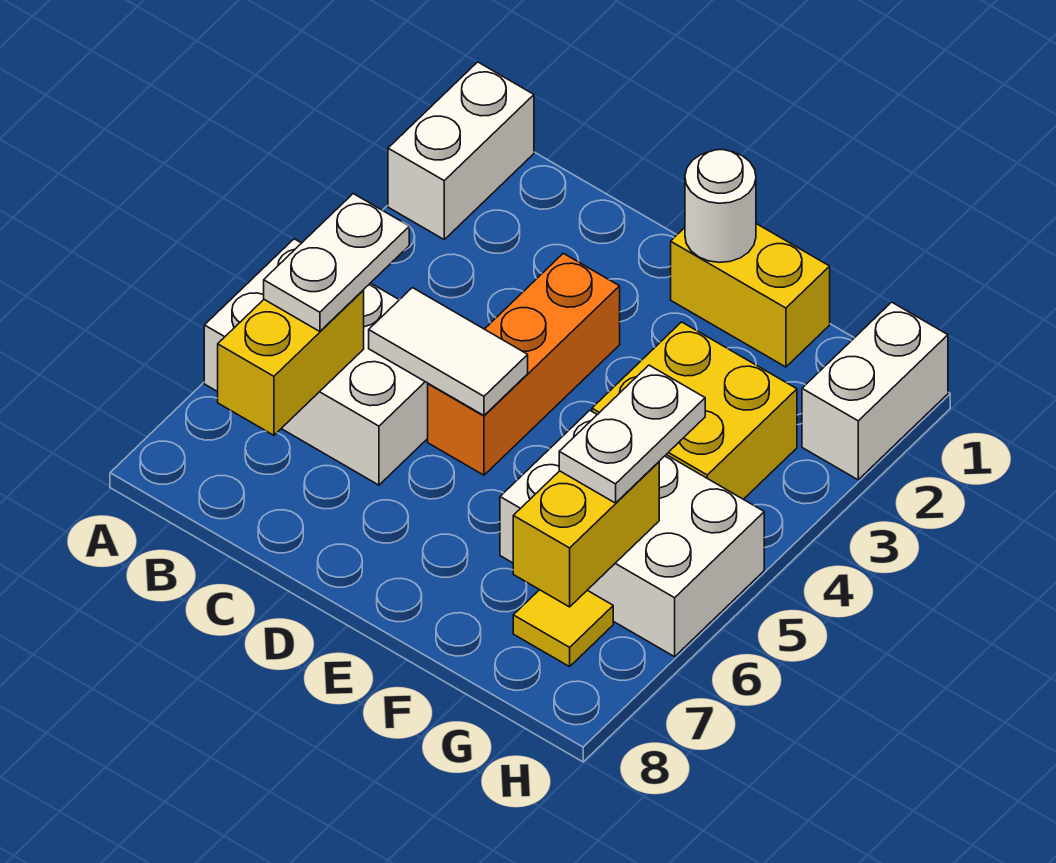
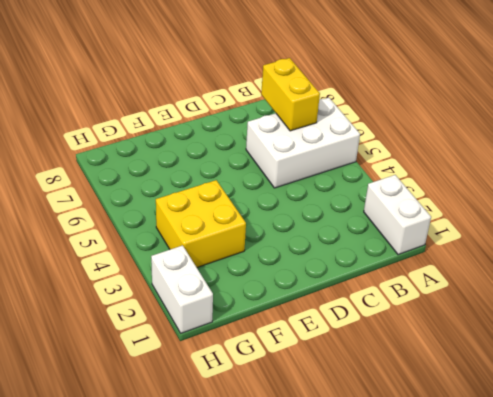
none -> orange 1x3 brick [428,253,620,475]
none -> yellow 1x2 brick [671,224,830,367]
none -> white 2x3 brick [500,410,764,657]

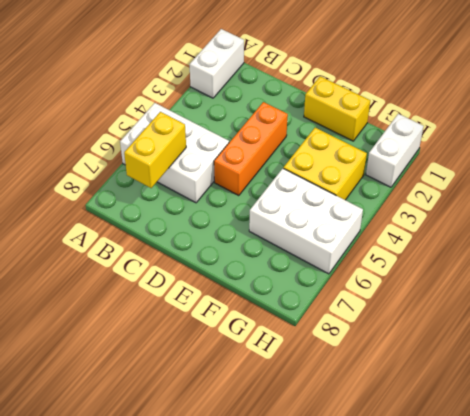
none -> yellow 1x1 tile [513,590,613,667]
none -> white 1x2 tile [369,288,528,415]
none -> white 1x1 round brick [685,150,756,262]

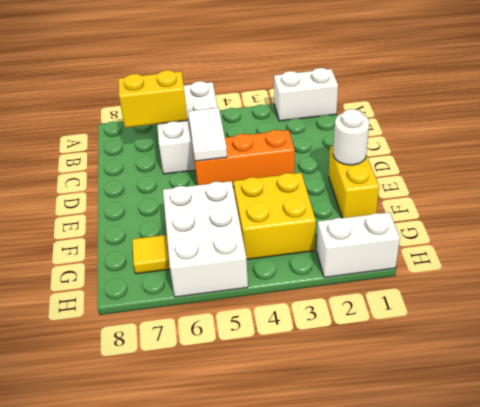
none -> yellow 1x2 brick [513,462,659,607]
none -> white 1x2 plate [264,194,409,331]
none -> white 1x2 plate [559,365,705,503]

